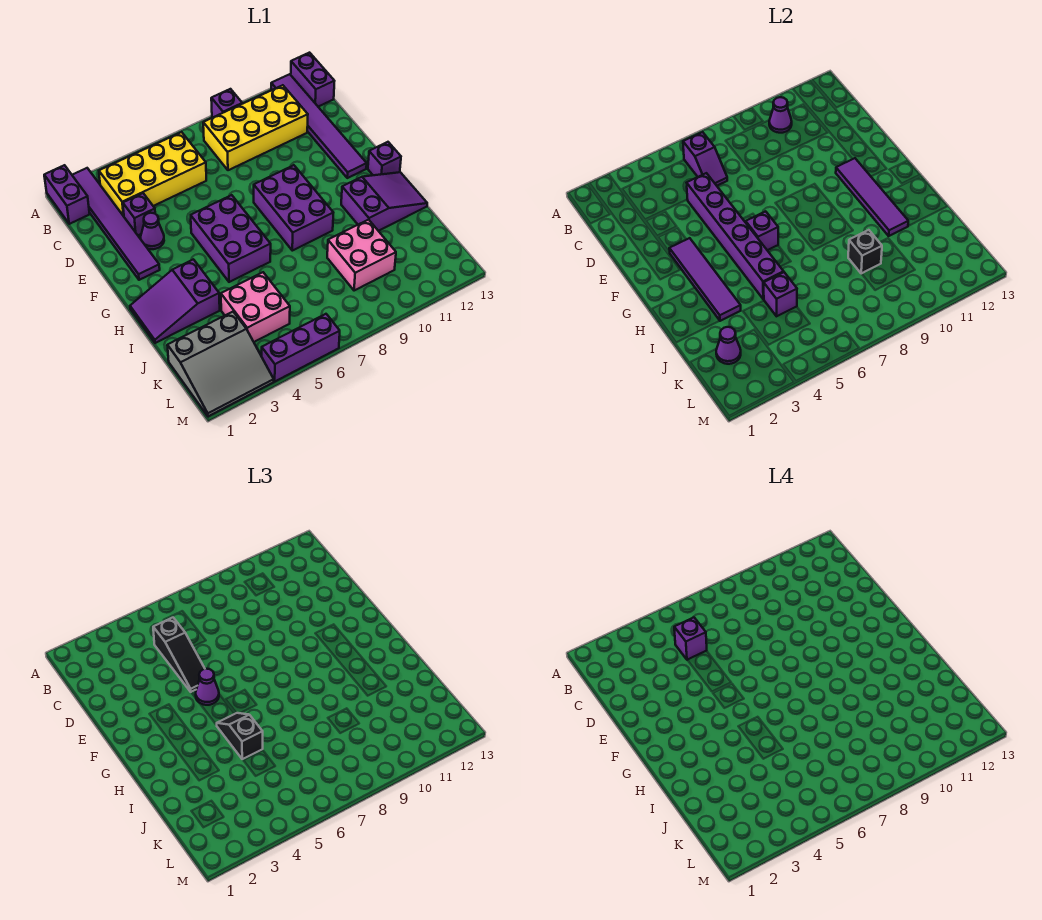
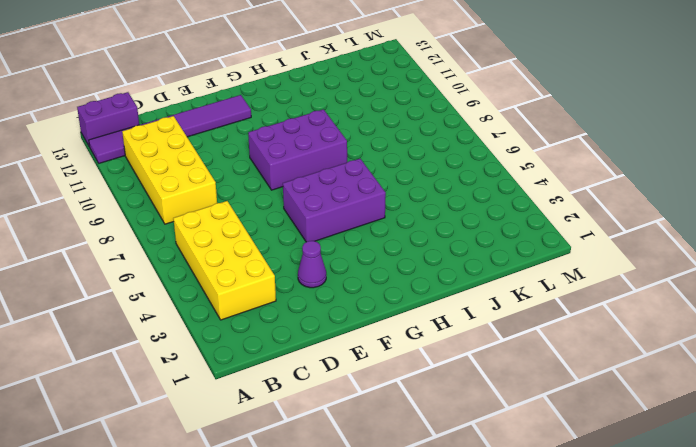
none -> purple 1x2 brick [44,165,90,224]
none -> purple 1x6 tile [72,168,160,280]
none -> purple 1x1 brick [211,89,242,117]
none -> purple 1x1 brick [123,193,155,235]

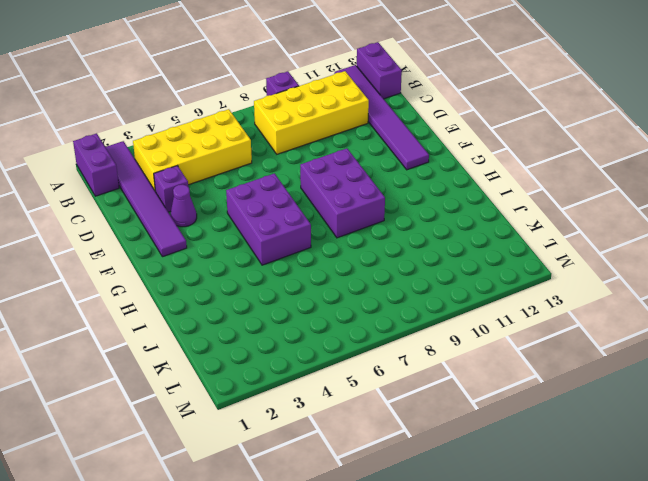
none -> purple 1x1 brick [368,142,401,175]
none -> purple 2x3 slope [130,259,220,343]
none -> purple 2x3 slope [341,172,427,231]
none -> pink 2x2 brick [221,272,290,342]

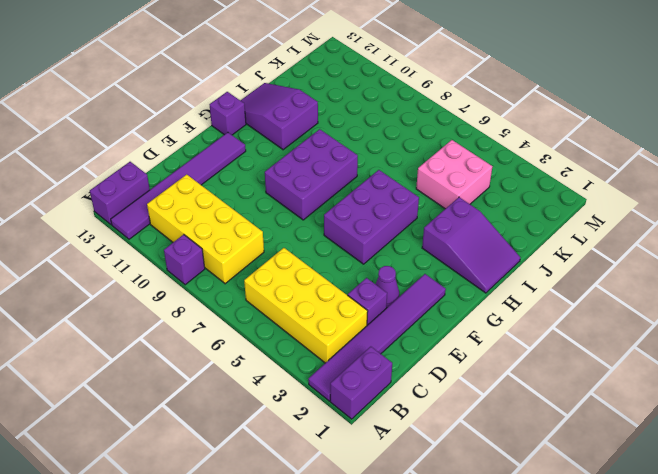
none -> pink 2x2 brick [327,220,396,291]
none -> grey 3x3 slope [167,312,274,416]
none -> purple 1x3 brick [262,314,340,381]
none -> purple 1x2 slope [683,132,727,186]

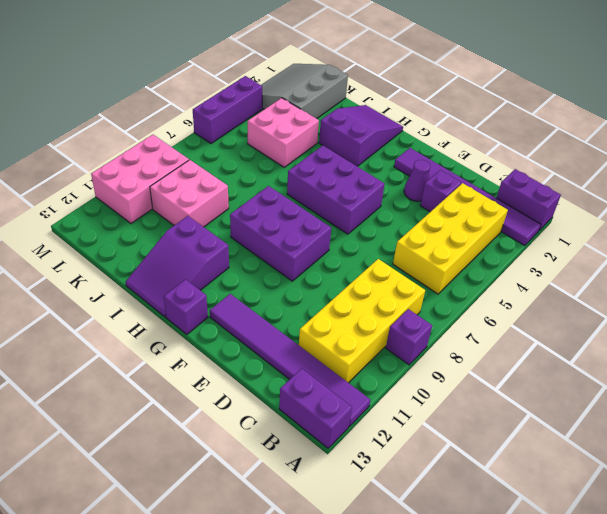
pink 2x3 brick [91,135,189,223] -> none
none -> purple 1x2 slope [683,132,727,186]
none -> purple 1x1 cone [769,97,792,133]
none -> purple 1x6 brick [687,173,784,299]
none -> purple 1x4 tile [669,238,741,321]

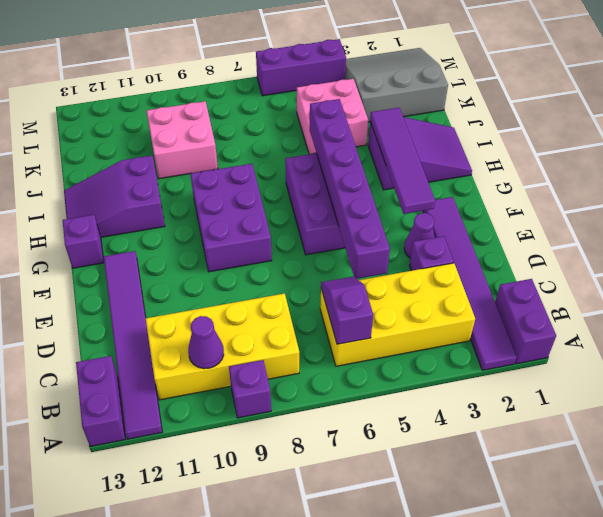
none -> purple 1x4 tile [836,158,908,236]
none -> purple 1x1 brick [746,211,778,250]
none -> purple 1x1 brick [764,272,797,316]
none -> black 1x1 brick [848,230,882,274]

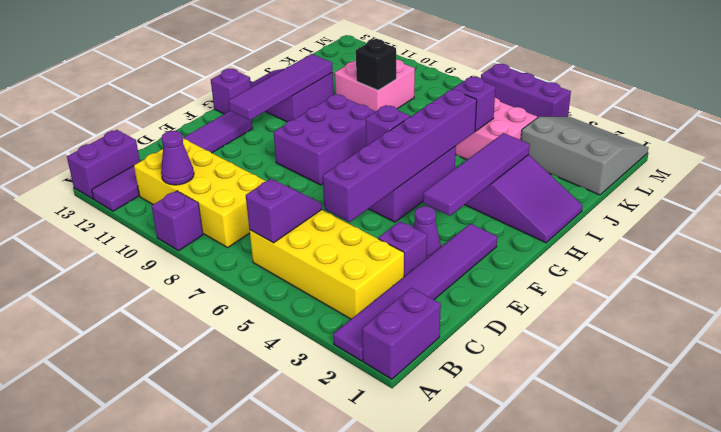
none -> purple 1x1 cone [716,327,741,364]
none -> black 1x3 slope [153,618,205,692]
none -> purple 1x1 cone [196,669,219,705]
none -> black 1x2 slope [217,713,263,759]

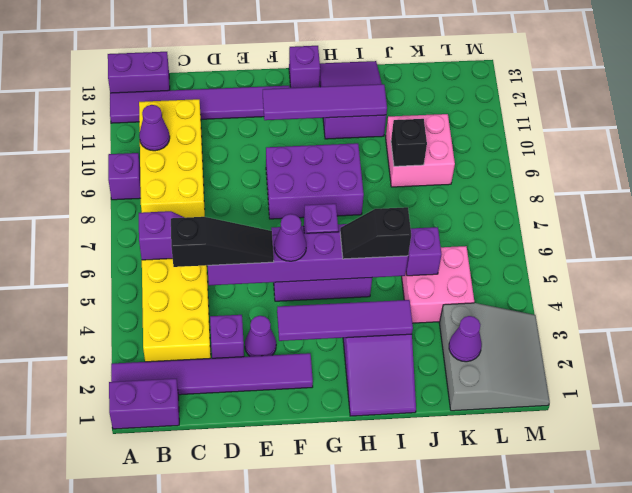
none -> purple 1x3 brick [262,314,340,381]
none -> purple 1x1 brick [674,618,707,660]

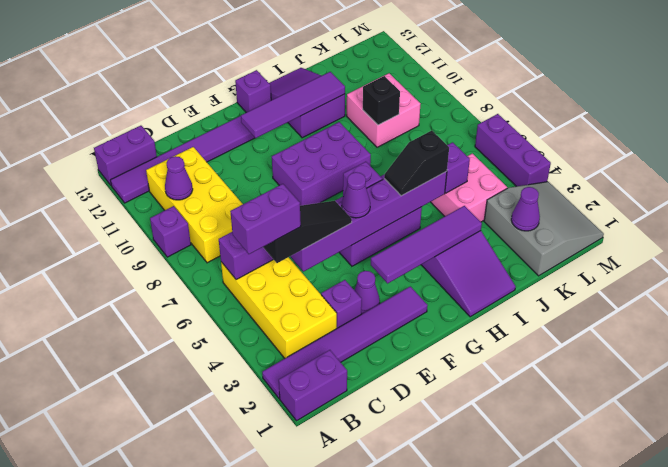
purple 1x2 brick [230,184,301,254] -> purple 1x1 brick [674,618,707,660]

